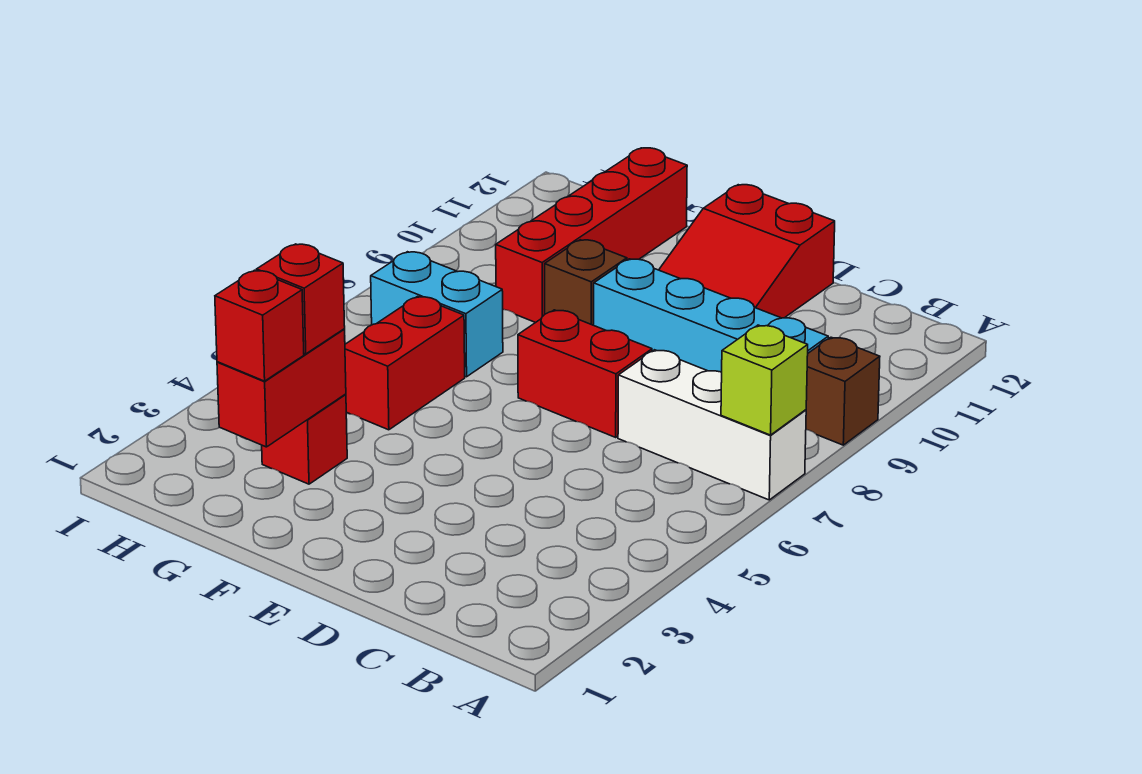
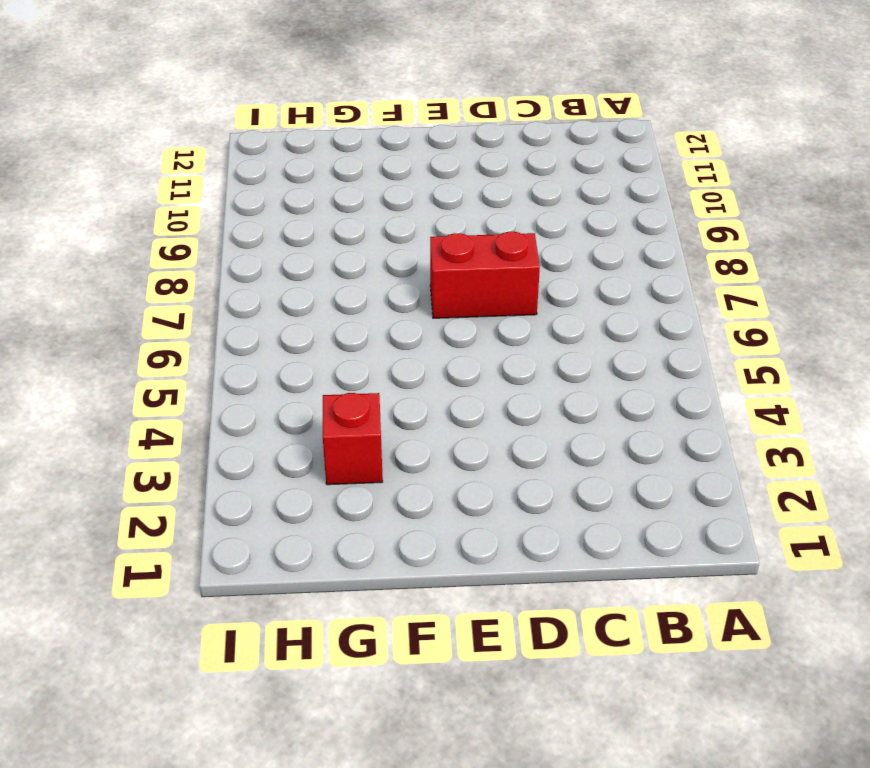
none -> white 1x3 brick [618,350,806,500]
none -> brown 1x1 brick [806,337,880,445]
none -> cyan 1x4 brick [594,259,828,372]

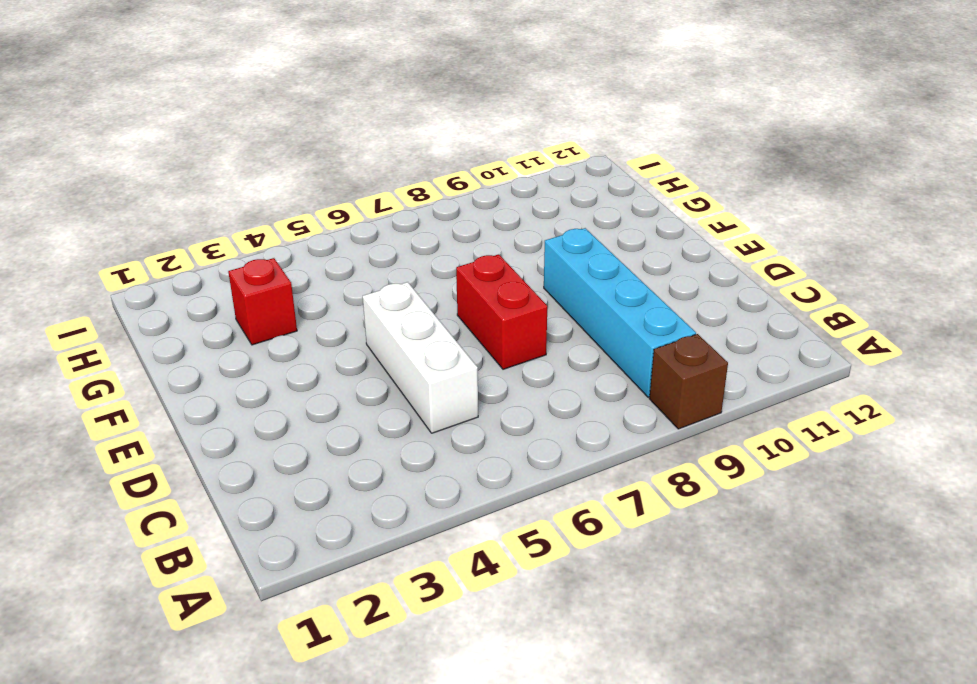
white 1x3 brick [363,282,478,433] -> white 1x3 brick moved to [618,350,806,500]
none -> red 2x3 slope [659,185,835,318]
none -> brown 1x1 brick [545,240,627,325]
none -> red 1x2 brick [345,297,465,430]

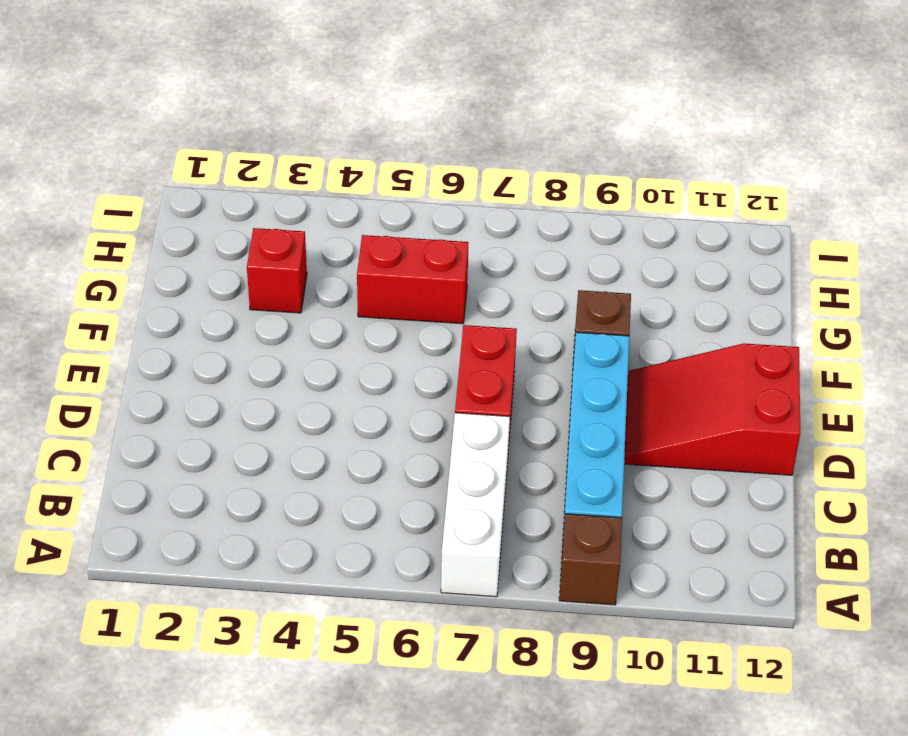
none -> cyan 1x2 brick [371,252,503,377]
none -> red 1x4 brick [496,148,687,323]
none -> lime 1x1 brick [721,325,808,435]

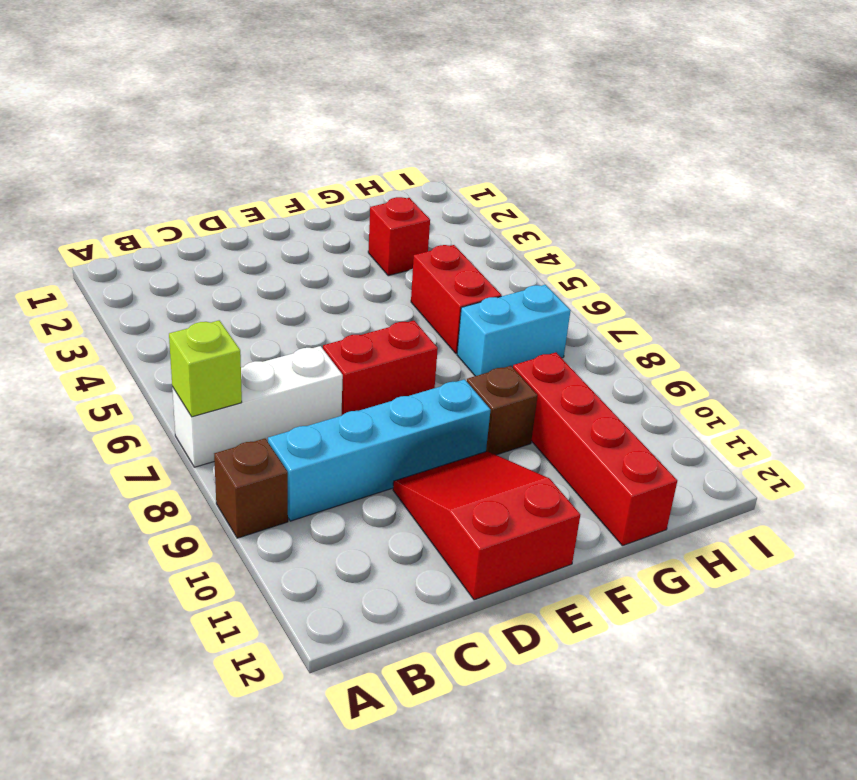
none -> red 1x2 brick [217,329,346,447]
none -> red 1x1 brick [215,270,304,381]
none -> red 1x1 brick [256,244,345,354]

